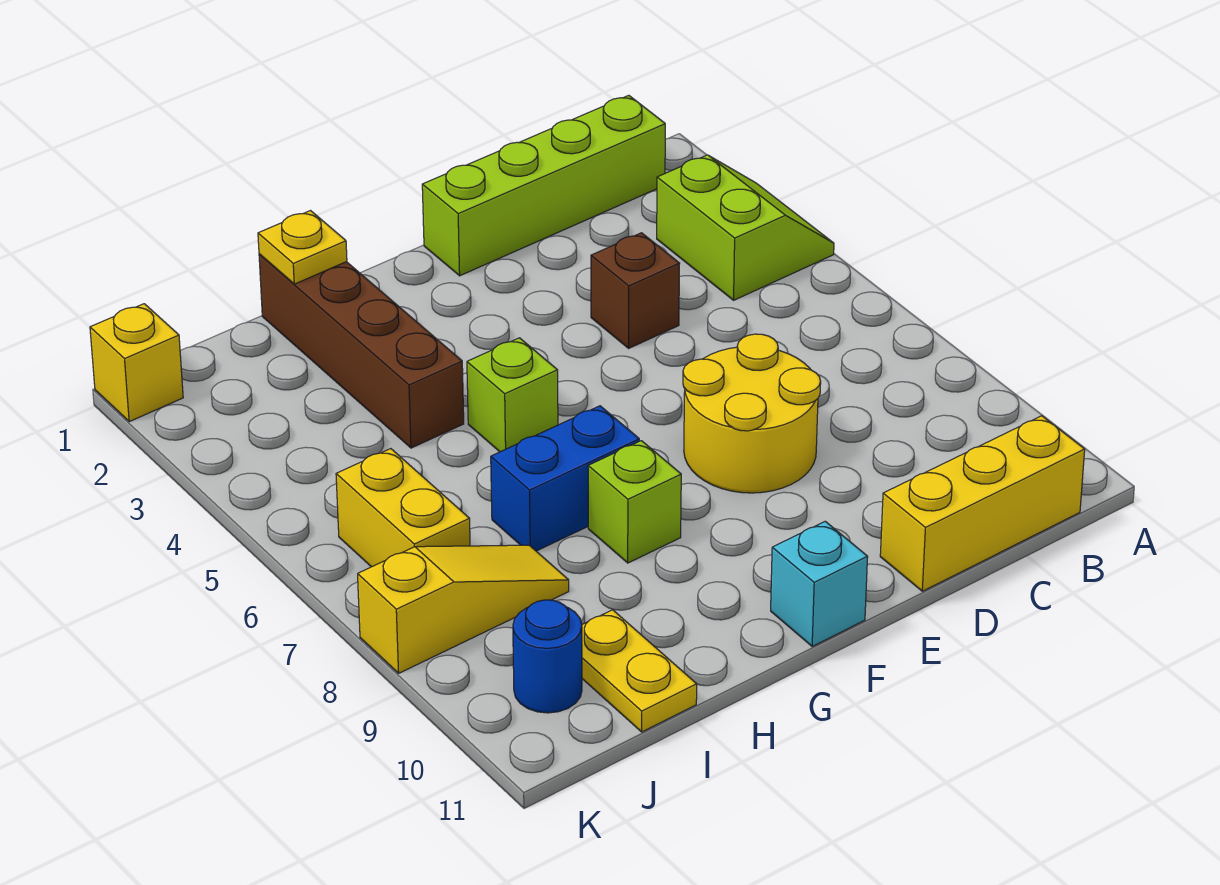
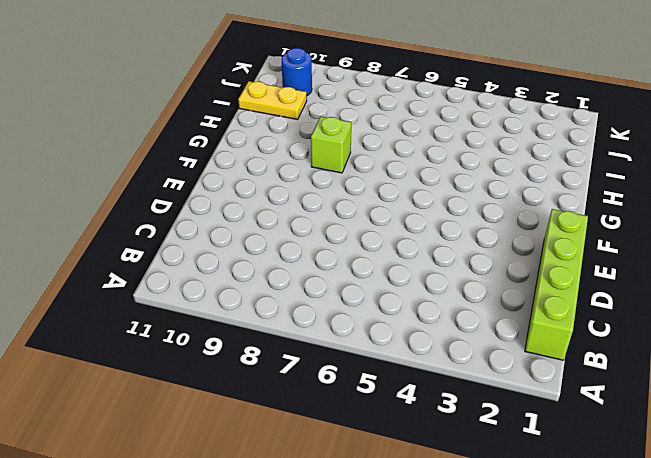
none -> lime 2x2 slope [657,155,834,300]
none -> yellow 1x3 brick [880,416,1085,591]
none -> brown 1x1 brick [591,233,680,348]

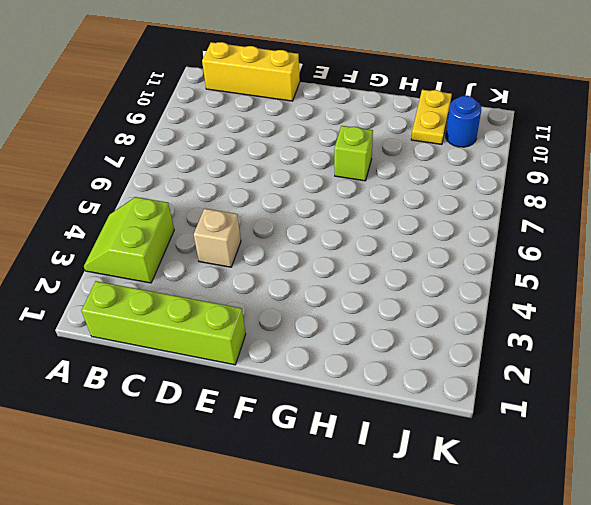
tan 1x1 brick [194,208,241,267] -> brown 1x1 brick [591,233,680,348]
none -> yellow 2x2 round brick [683,334,821,493]
none -> cyan 1x1 brick [771,521,868,646]
none -> lime 1x1 brick [467,338,558,452]

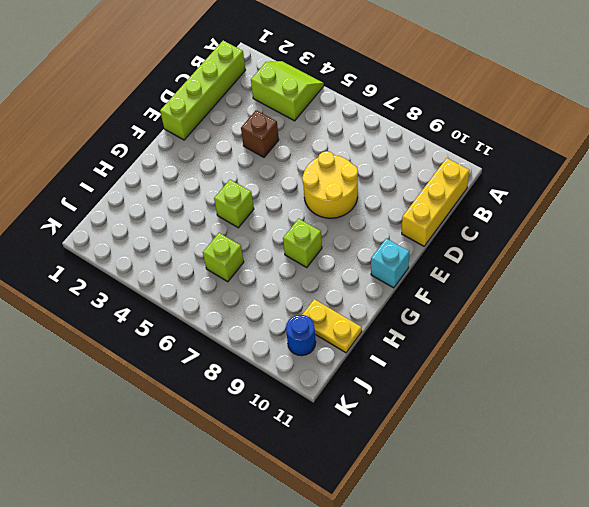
lime 1x1 brick [203,233,244,282] -> none
none -> blue 1x2 brick [491,406,639,551]
none -> brown 1x4 brick [259,254,464,448]
none -> yellow 1x3 slope [358,545,569,673]

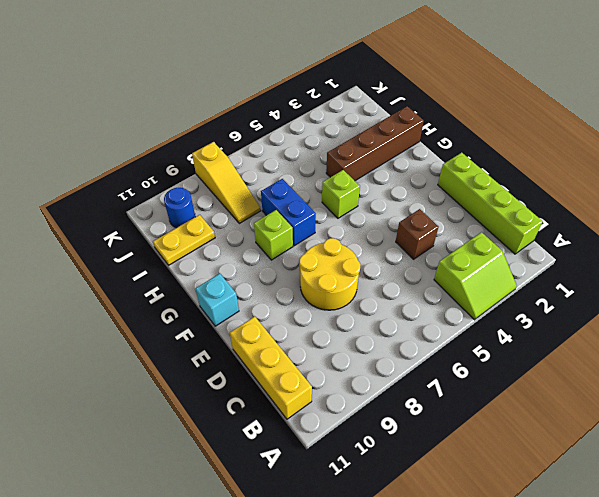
none -> yellow 1x2 brick [336,449,470,567]
none -> yellow 1x1 brick [90,304,183,422]
none -> yellow 1x1 plate [258,211,347,284]

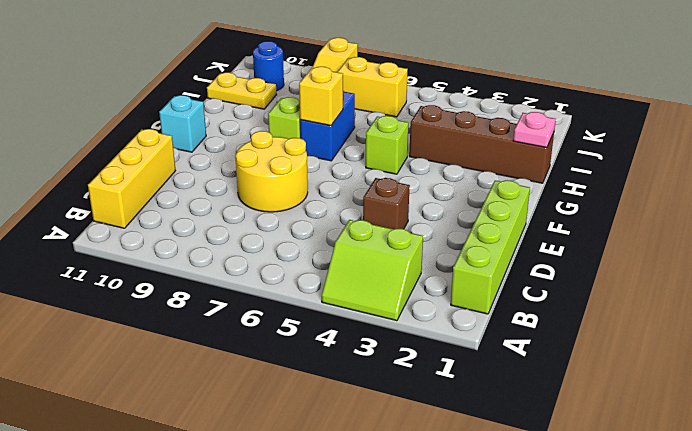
yellow 1x1 brick [299,67,343,126] -> yellow 1x1 brick moved to [90,304,183,422]
pink 1x1 plate [513,112,556,147] -> yellow 1x1 plate [258,211,347,284]

